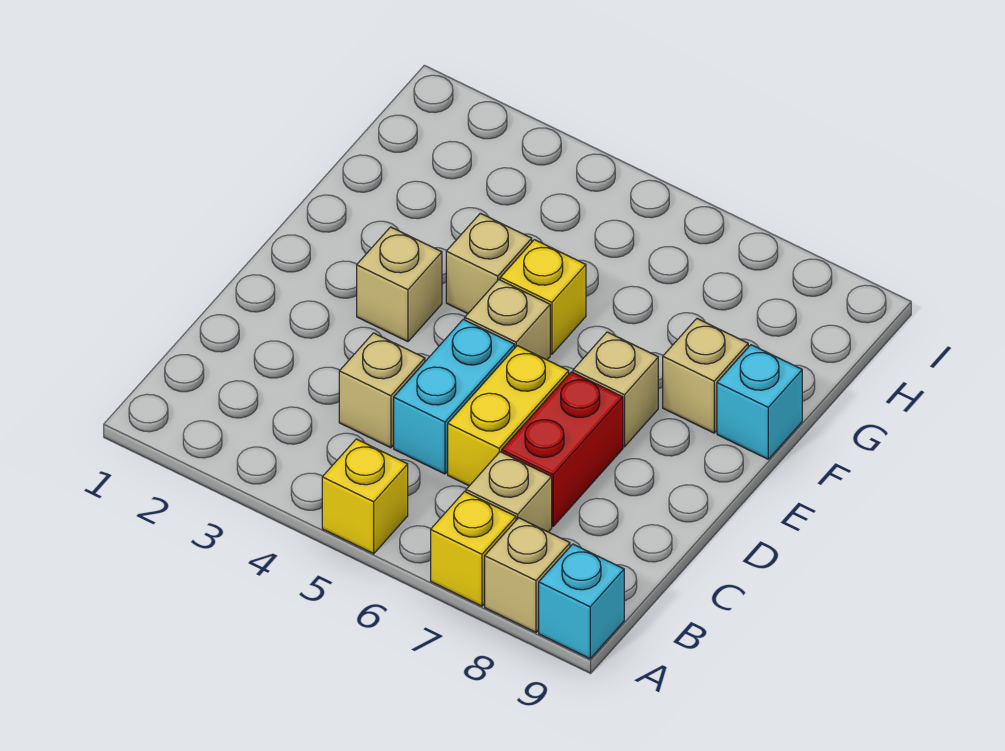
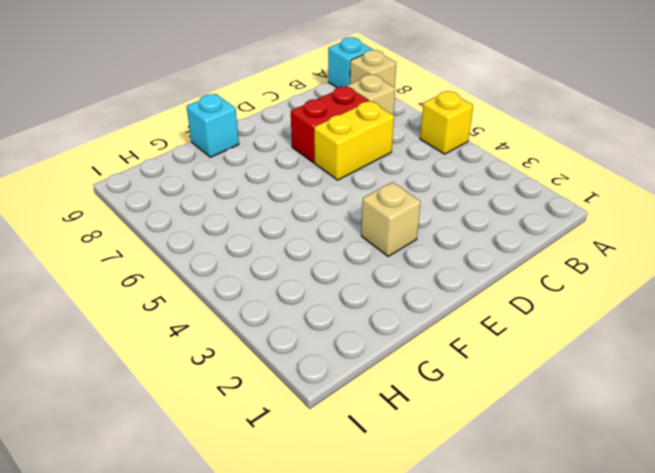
none -> yellow 1x1 brick [431,492,516,606]
none -> tan 1x1 brick [339,333,425,448]
none -> cyan 1x2 brick [394,319,515,474]

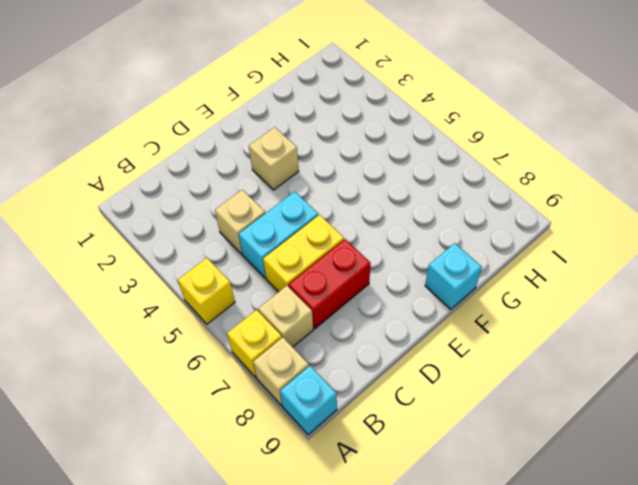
none -> tan 1x1 brick [465,280,550,360]
none -> tan 1x1 brick [573,332,658,447]
none -> tan 1x1 brick [446,213,532,314]

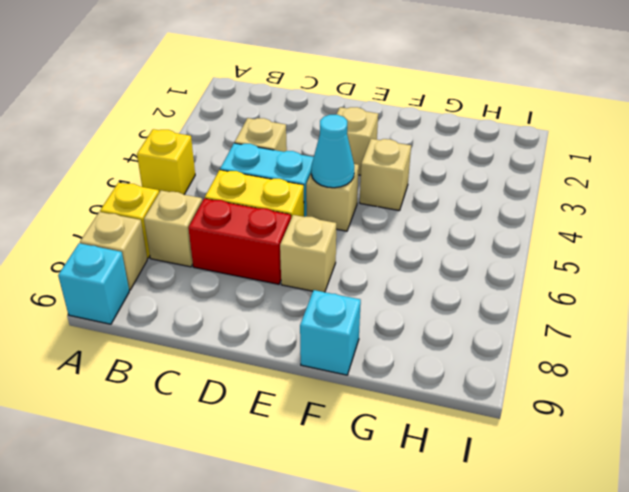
cyan 1x1 cone [311,115,354,188] -> none
none -> yellow 1x1 brick [500,240,586,354]
none -> tan 1x1 brick [663,319,748,433]

